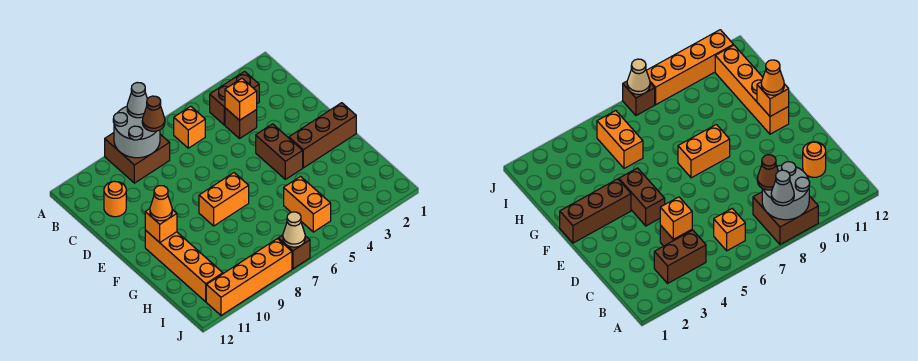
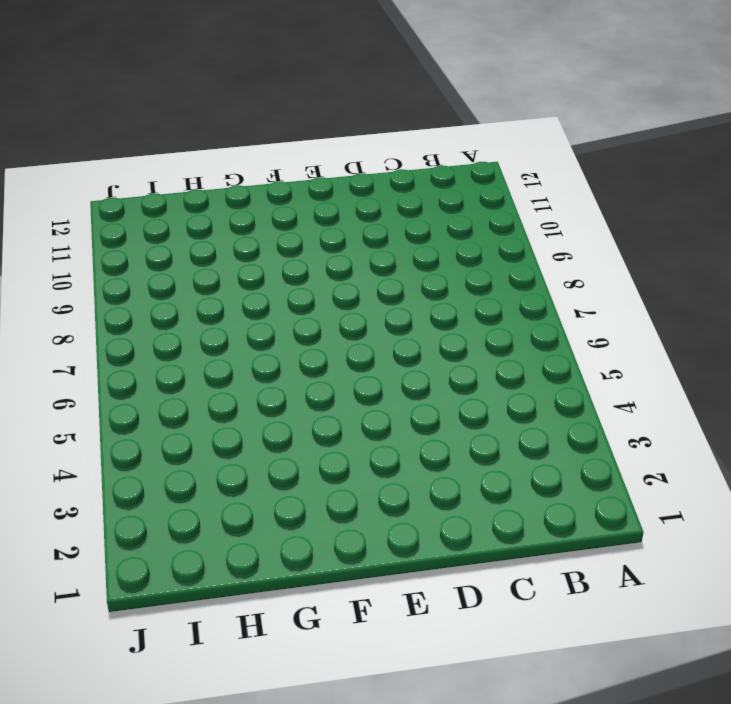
none -> brown 2x2 brick [105,133,170,183]
none -> brown 1x2 brick [210,71,259,125]
none -> orange 1x1 brick [174,106,205,148]

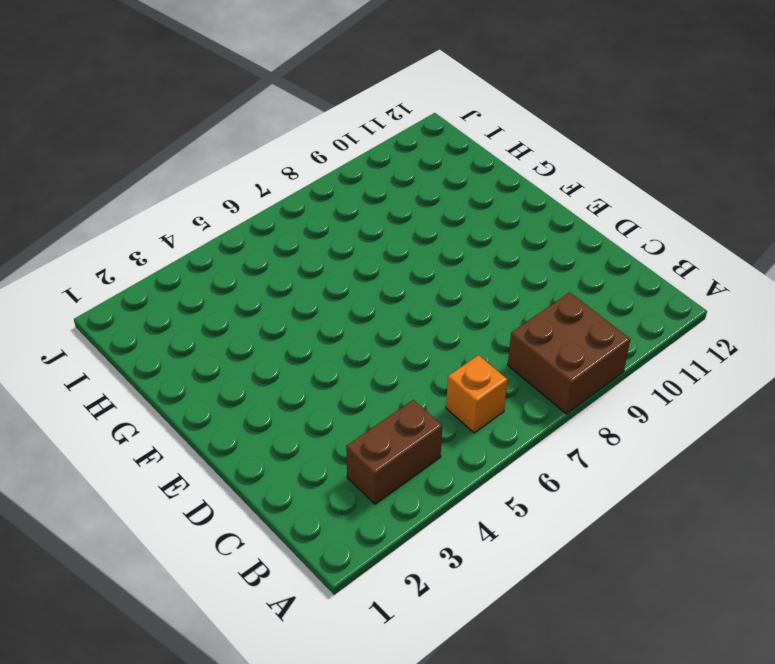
none -> brown 1x1 brick [225,108,257,138]
none -> orange 1x1 round brick [104,181,126,217]
none -> brown 1x2 brick [256,124,303,179]

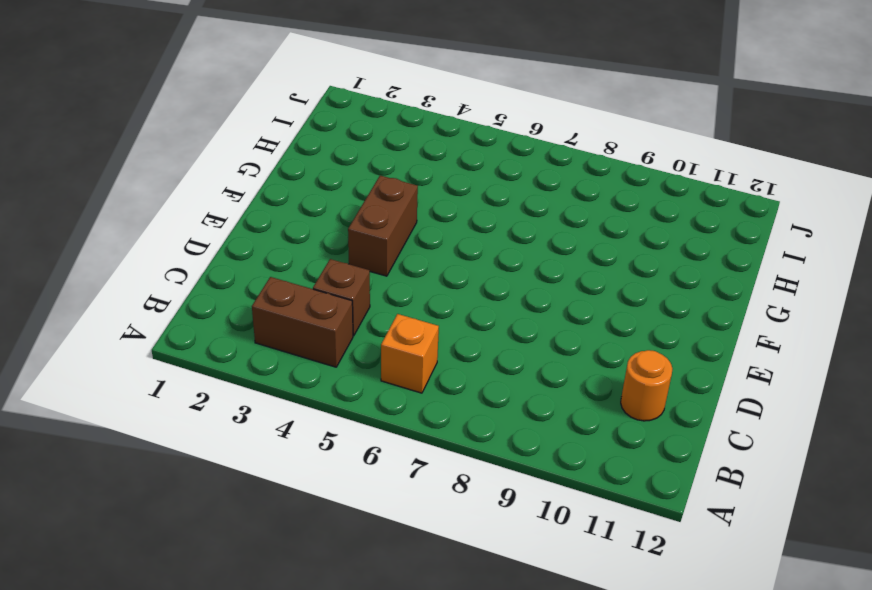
none -> brown 2x2 brick [105,133,170,183]
none -> brown 1x3 brick [289,103,356,168]
none -> orange 1x2 brick [199,173,249,226]

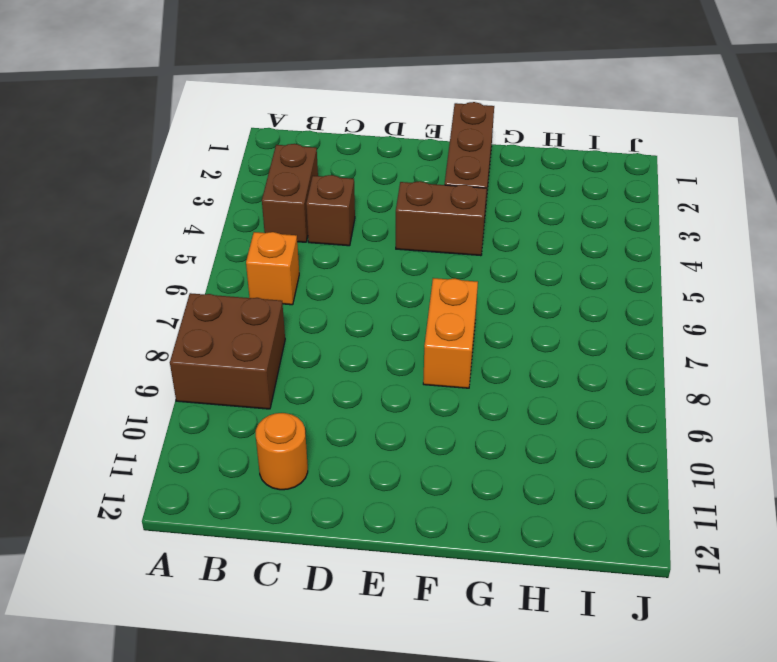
none -> orange 1x4 brick [145,230,223,302]
none -> orange 1x2 brick [284,177,331,232]
none -> brown 1x1 brick [278,235,310,269]

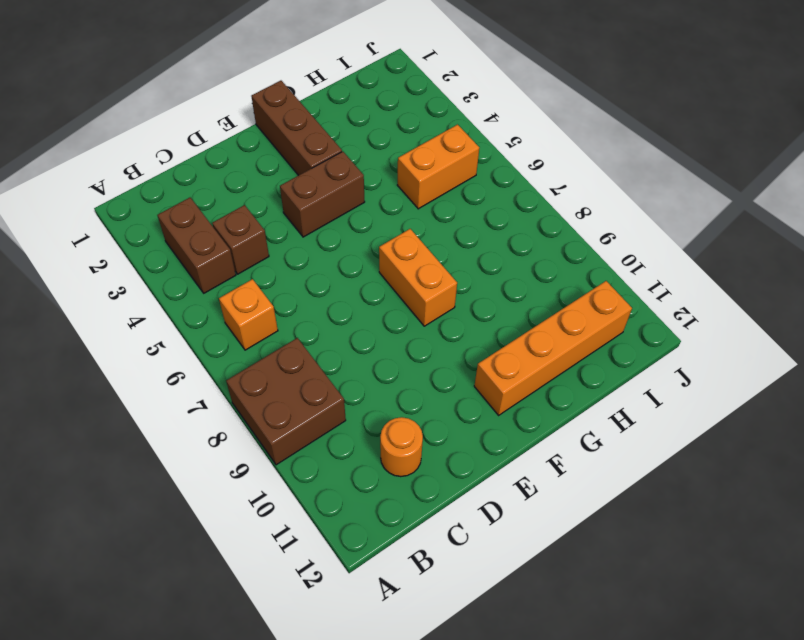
none -> brown 1x1 brick [278,235,310,269]
none -> orange 1x4 brick [206,239,292,315]
none -> grey 2x2 round brick [113,107,160,158]

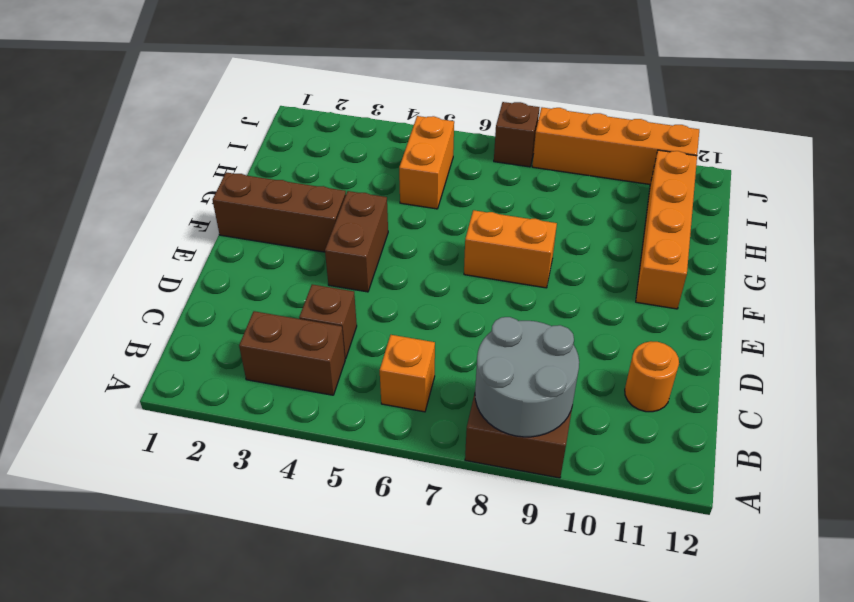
none -> orange 1x1 brick [225,78,257,120]
none -> orange 1x1 brick [145,209,177,242]
none -> tan 1x1 cone [283,212,305,247]

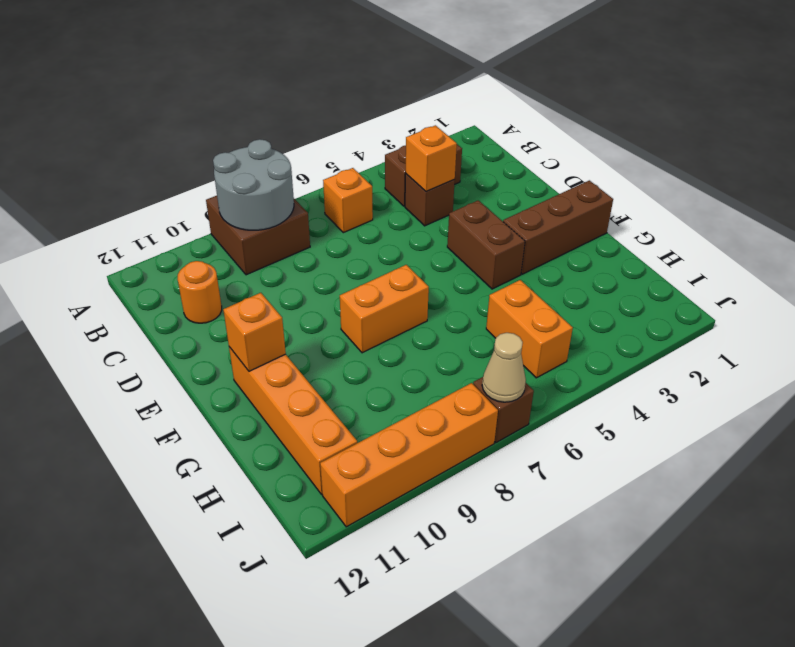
none -> grey 1x1 cone [127,83,147,118]
none -> brown 1x1 cone [142,96,165,131]
none -> orange 1x1 cone [150,186,172,221]

